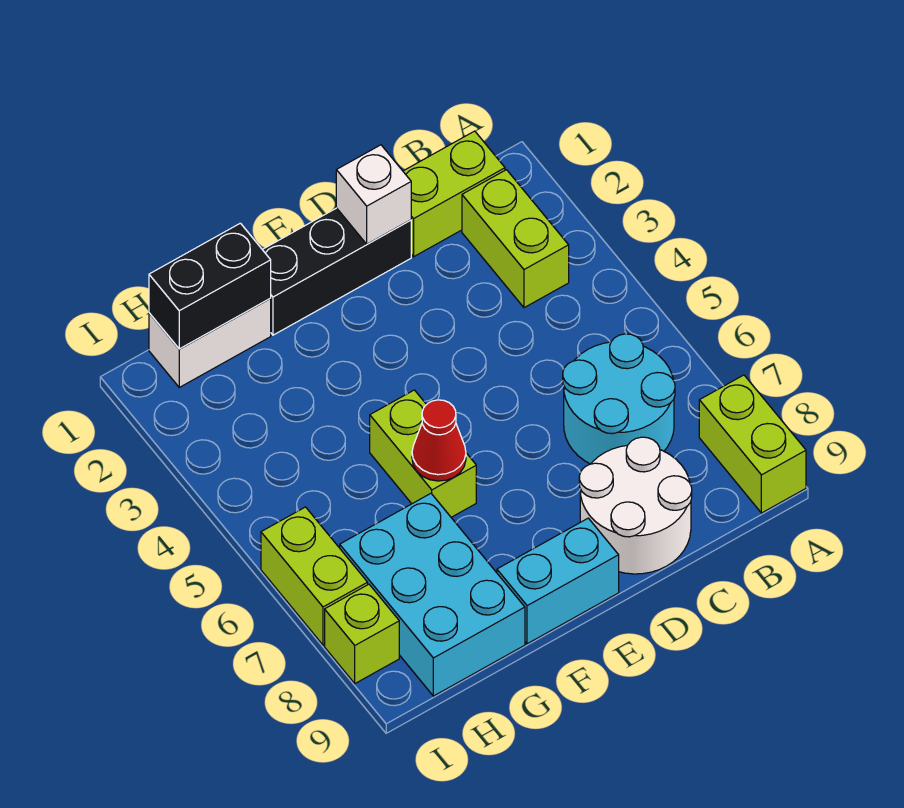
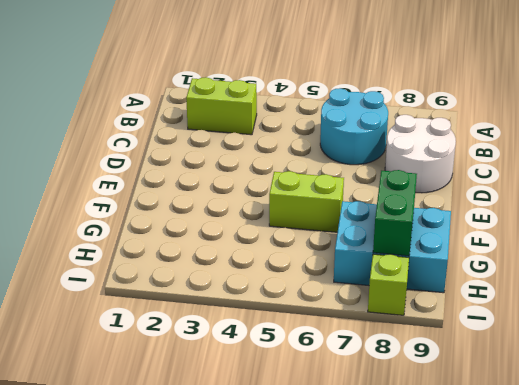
green 1x2 brick [373,170,417,256] -> none
none -> lime 1x2 brick [699,375,806,513]
none -> lime 1x2 brick [403,131,505,257]
none -> black 1x3 brick [262,208,411,335]

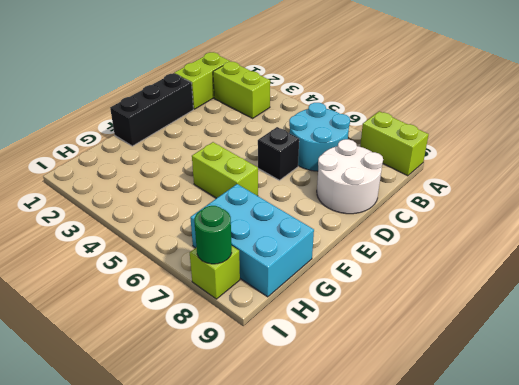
black 1x1 brick [258,127,299,180] -> none
green 1x1 round brick [194,206,232,264] -> none
none -> cyan 1x2 brick [497,518,619,644]
none -> white 1x2 brick [149,299,271,387]
none -> lime 1x2 brick [261,507,368,645]

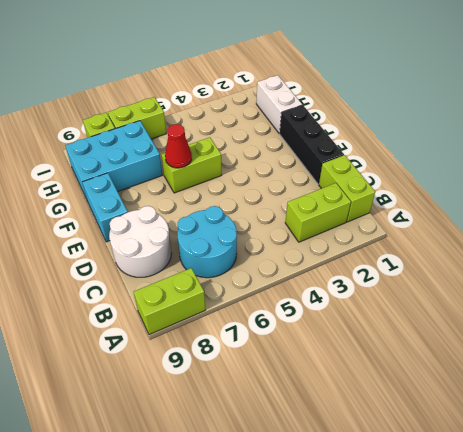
none -> white 1x1 brick [336,145,411,244]
none -> black 1x2 brick [149,223,271,349]

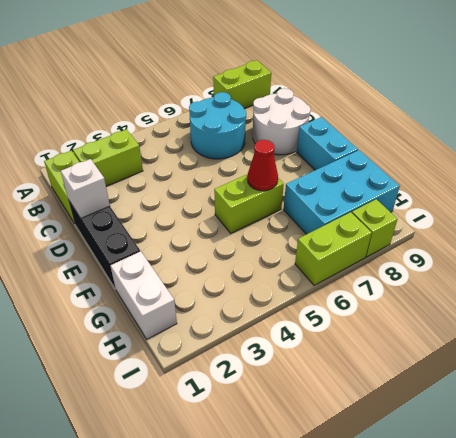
none -> black 1x2 brick [149,223,271,349]

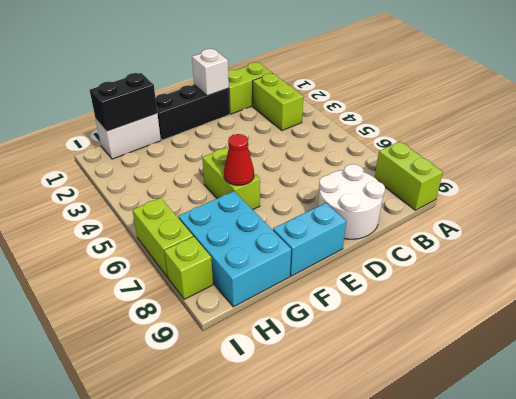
none -> cyan 2x2 round brick [563,334,675,464]

